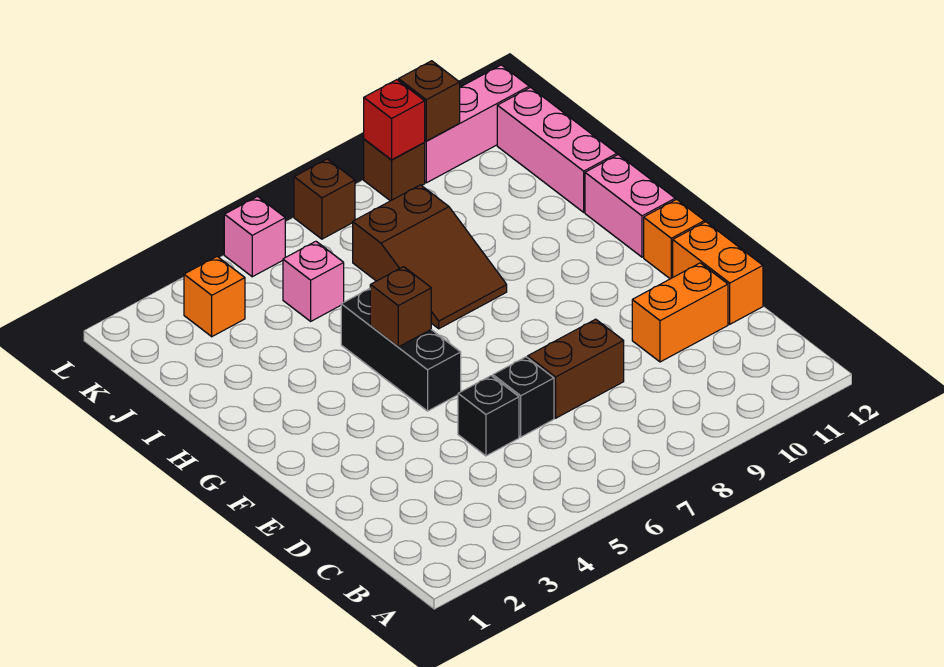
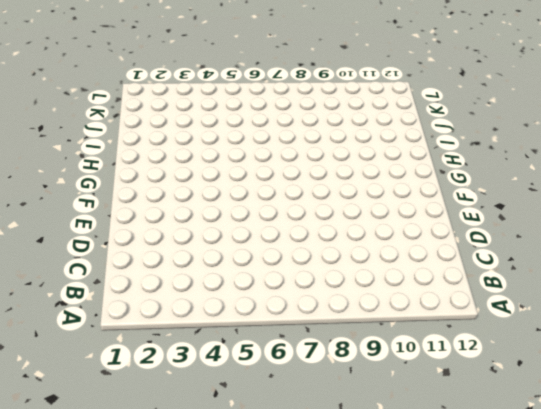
none -> black 1x1 brick [458,376,519,456]
none -> black 1x1 brick [493,357,554,437]
none -> brown 1x2 brick [528,319,624,418]

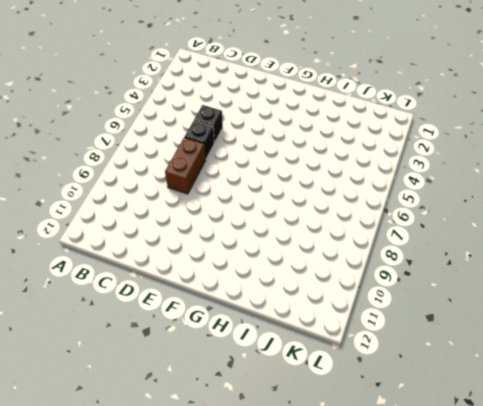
none -> orange 1x2 brick [632,263,728,362]
none -> orange 1x2 brick [673,222,763,324]
none -> black 1x3 brick [341,289,461,411]

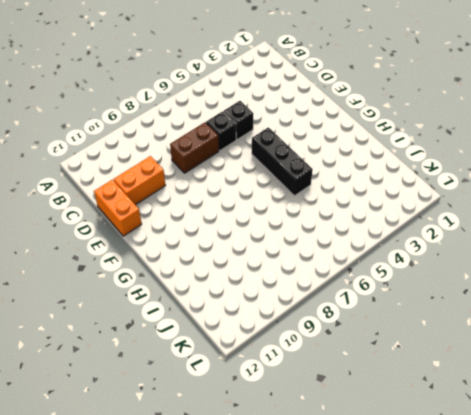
none -> orange 1x1 brick [644,199,704,279]
none -> pink 1x2 brick [585,155,675,257]
none -> brown 2x3 slope [353,185,507,329]

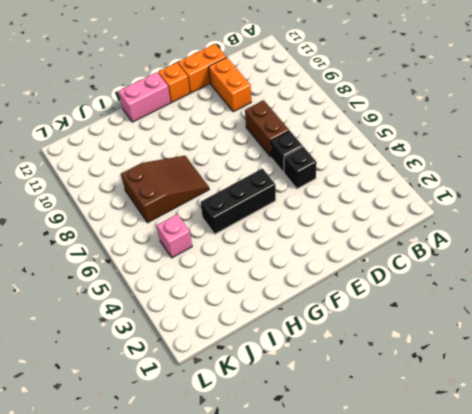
none -> pink 1x3 brick [497,87,617,212]
none -> orange 1x1 brick [184,257,245,337]
none -> pink 1x1 brick [224,197,285,277]

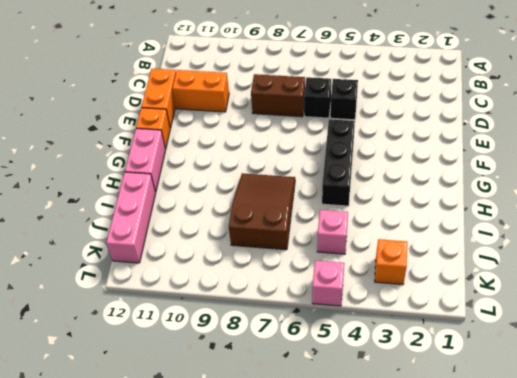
none -> brown 1x1 brick [294,159,355,239]
none -> brown 1x1 brick [364,139,425,201]
none -> pink 1x3 brick [425,65,529,183]

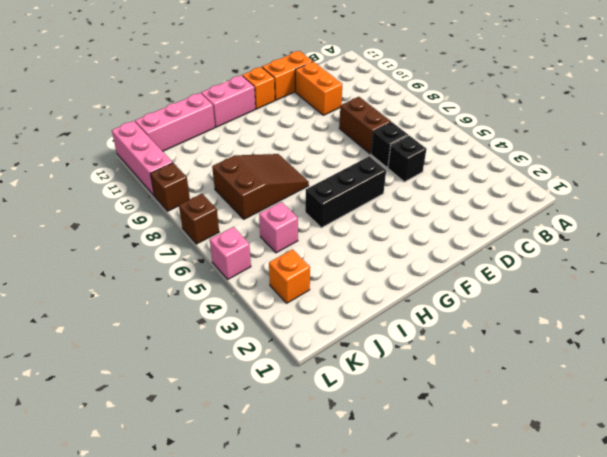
none -> brown 1x1 brick [370,267,431,347]
none -> red 1x1 brick [364,80,425,160]
none -> brown 1x1 brick [399,61,460,141]

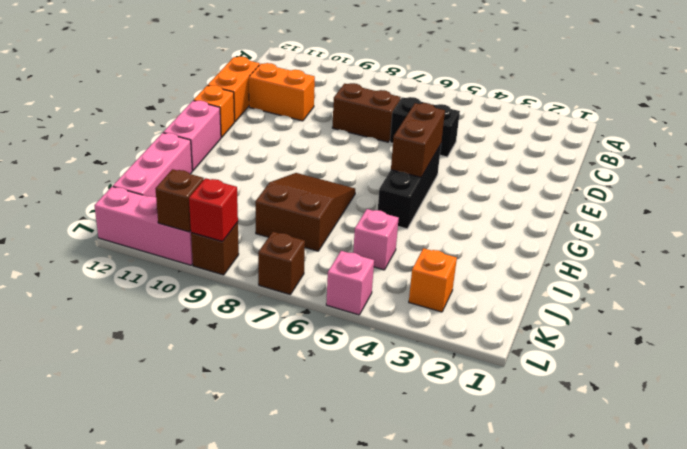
brown 1x2 brick [391,103,445,177] -> brown 1x1 brick [370,267,431,347]

